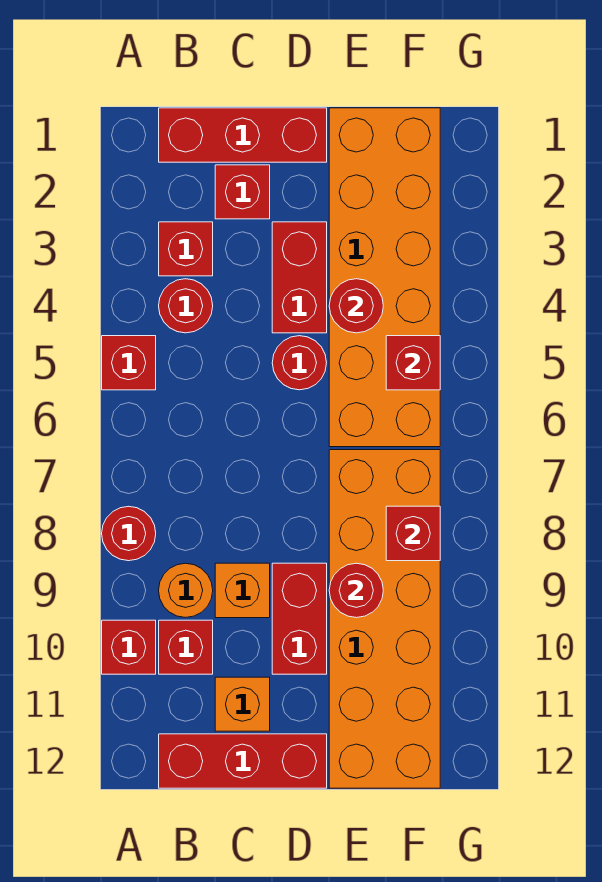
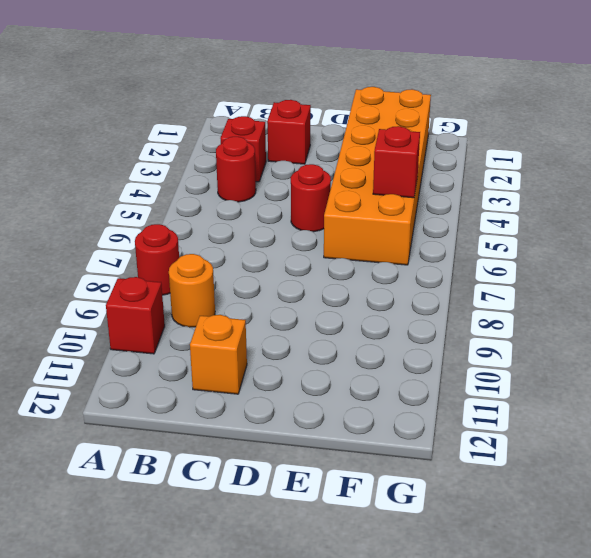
none -> red 1x1 brick [102,336,156,390]
none -> red 1x3 brick [159,108,327,162]
none -> red 1x1 brick [159,620,213,674]

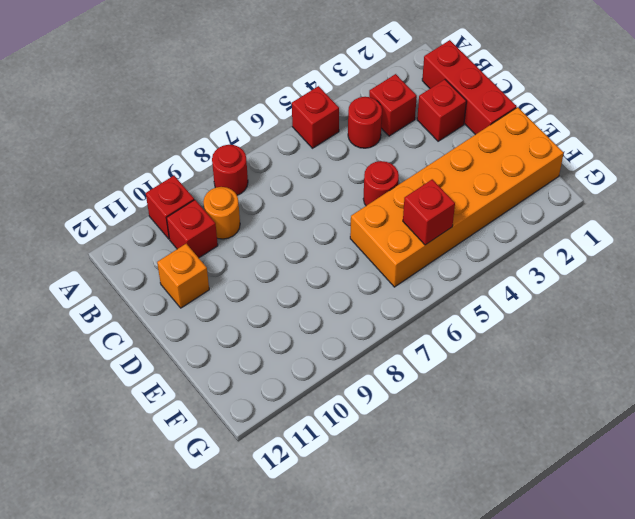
none -> red 1x3 brick [159,734,327,788]
none -> orange 1x1 brick [215,563,270,618]
none -> red 1x2 brick [272,222,327,333]

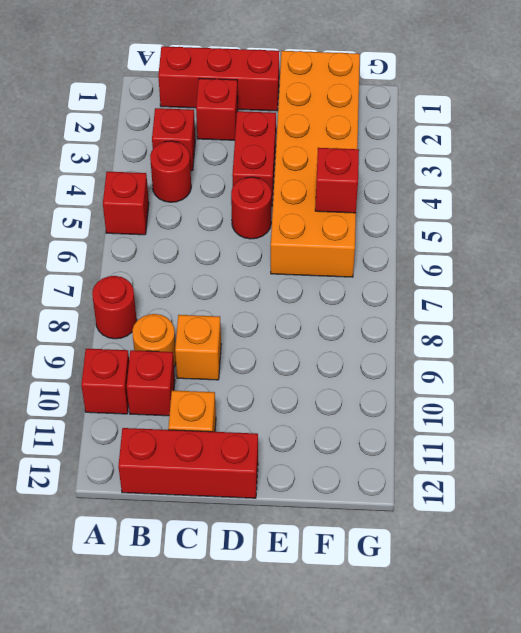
none -> red 1x2 brick [272,563,327,674]
none -> orange 2x6 brick [329,450,440,788]
none -> red 1x1 round brick [329,279,383,333]

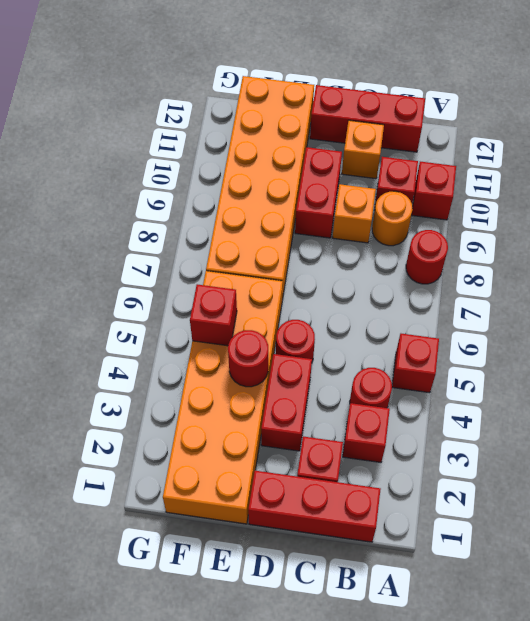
none -> red 1x1 round brick [329,563,383,618]
none -> red 1x1 brick [386,506,440,561]

